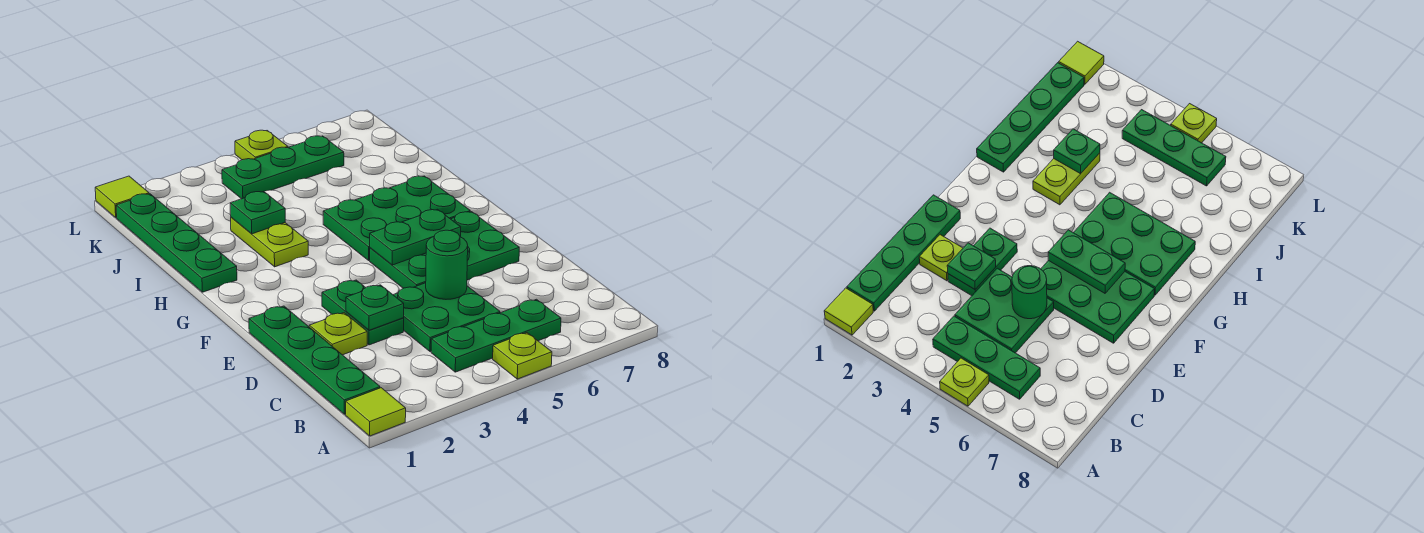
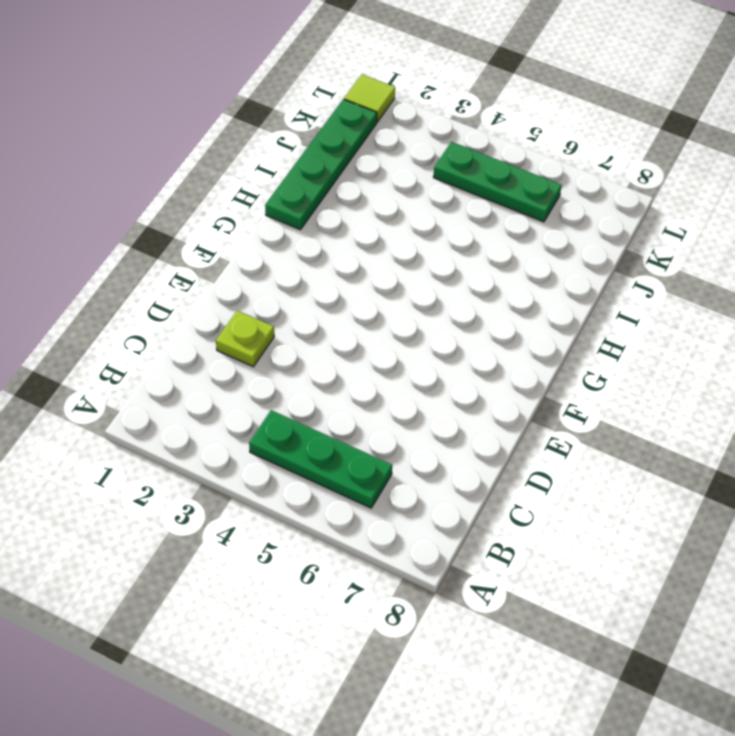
none -> lime 1x1 tile [346,388,406,436]
none -> lime 1x1 plate [493,333,552,379]
none -> green 1x4 plate [249,306,380,414]

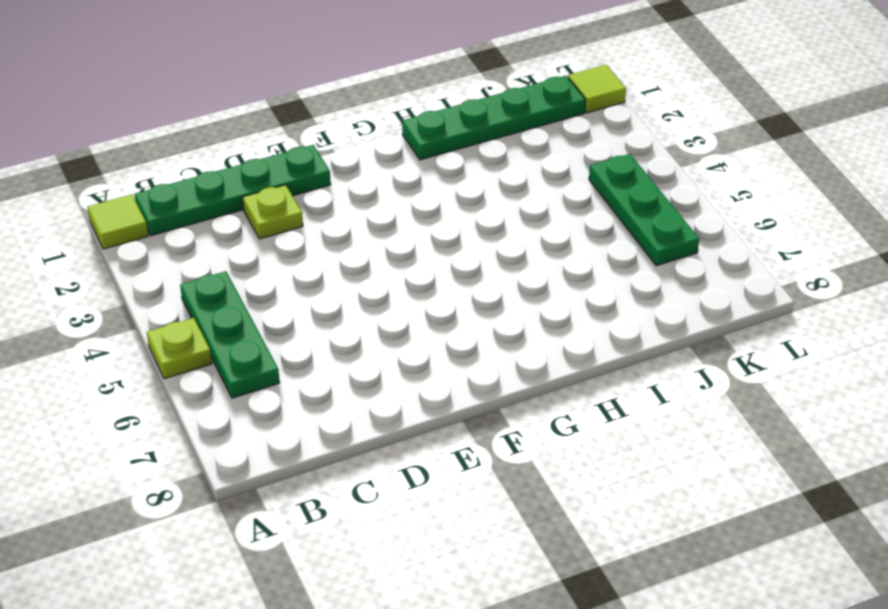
none -> green 2x2 plate [394,283,500,352]
none -> green 1x2 plate [322,280,404,345]
none -> green 2x3 plate [370,212,519,288]

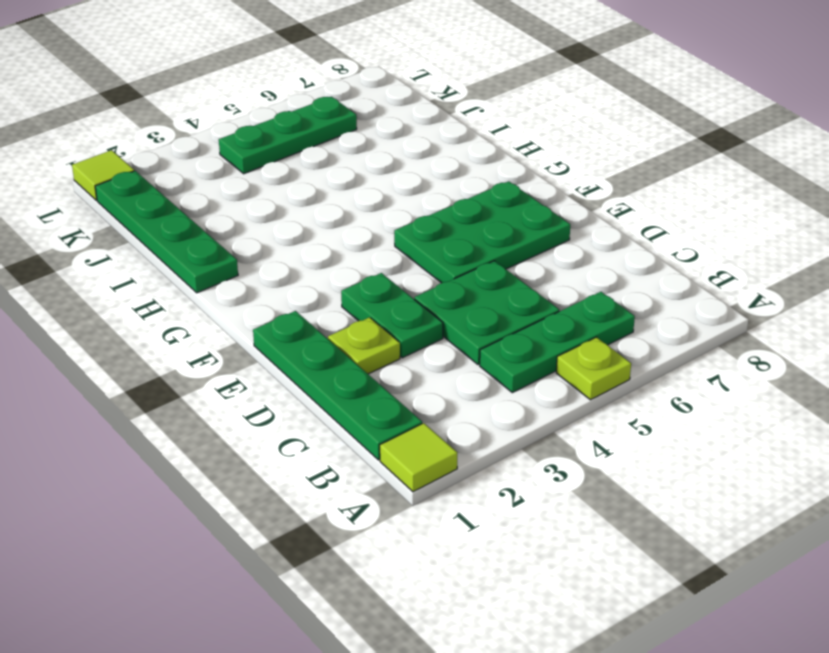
none -> green 2x3 plate [323,176,470,261]
none -> lime 1x2 plate [231,217,308,267]
none -> lime 1x1 plate [235,130,288,160]

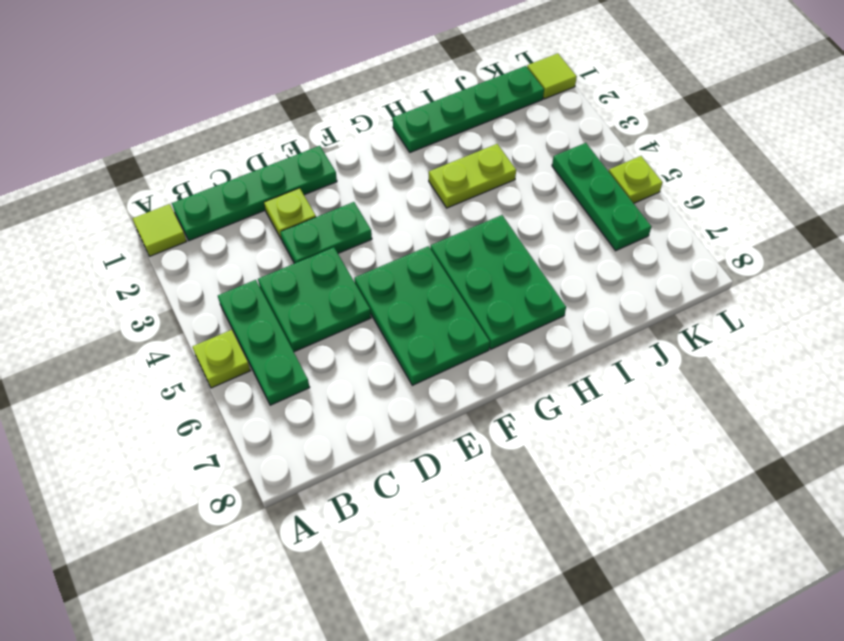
none -> green 1x1 plate [346,285,404,330]
none -> green 1x1 round brick [426,230,468,299]
none -> green 1x2 plate [370,209,461,265]

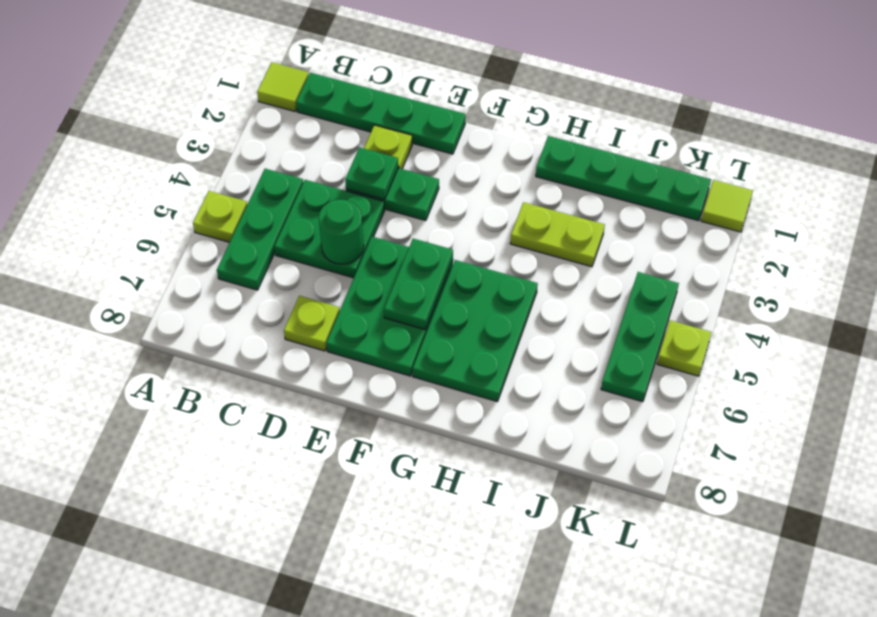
lime 1x1 plate [284,296,340,351] -> none
none -> green 1x1 plate [230,191,285,234]

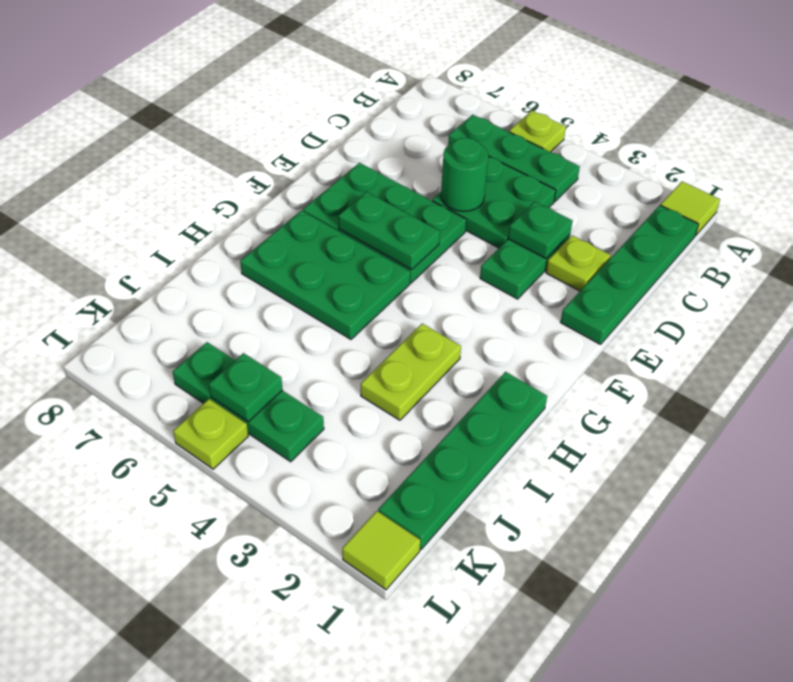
green 1x1 plate [209,353,282,422] -> green 1x1 plate moved to [230,191,285,234]

